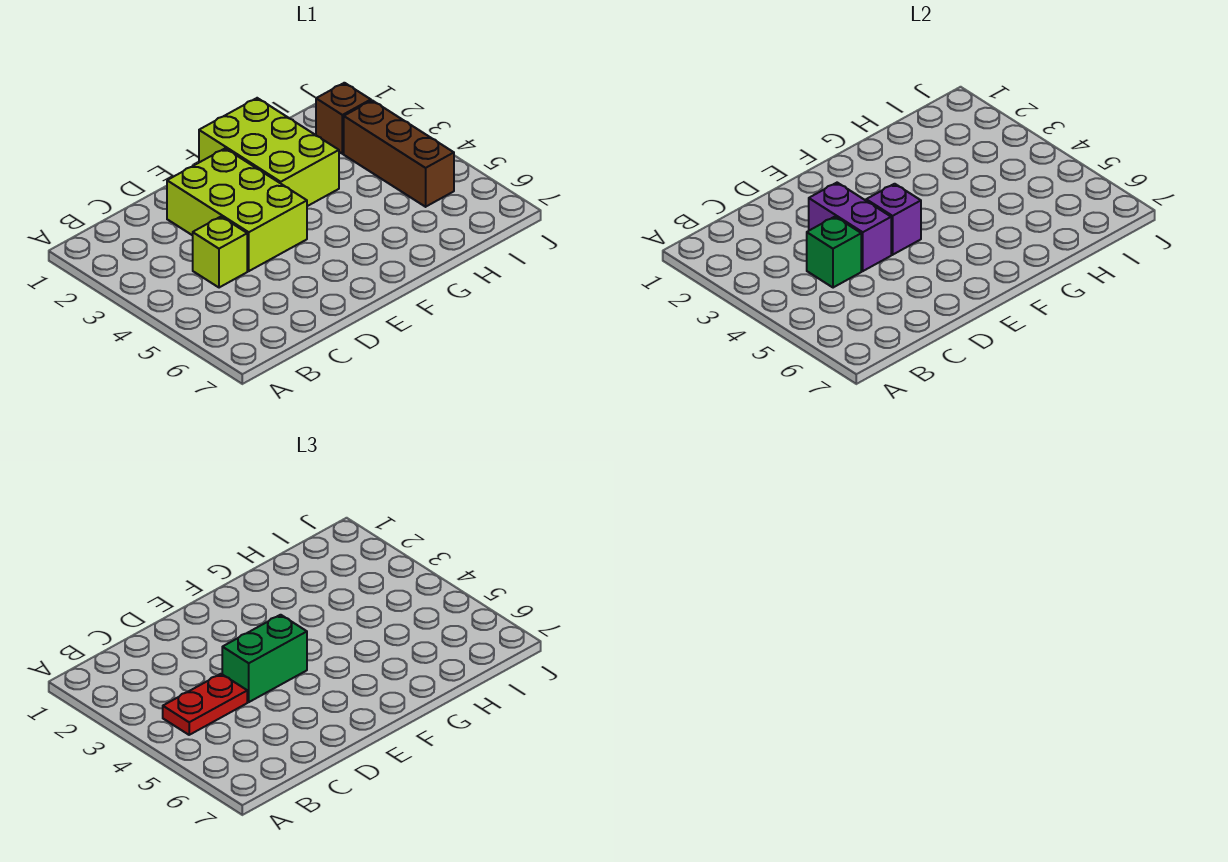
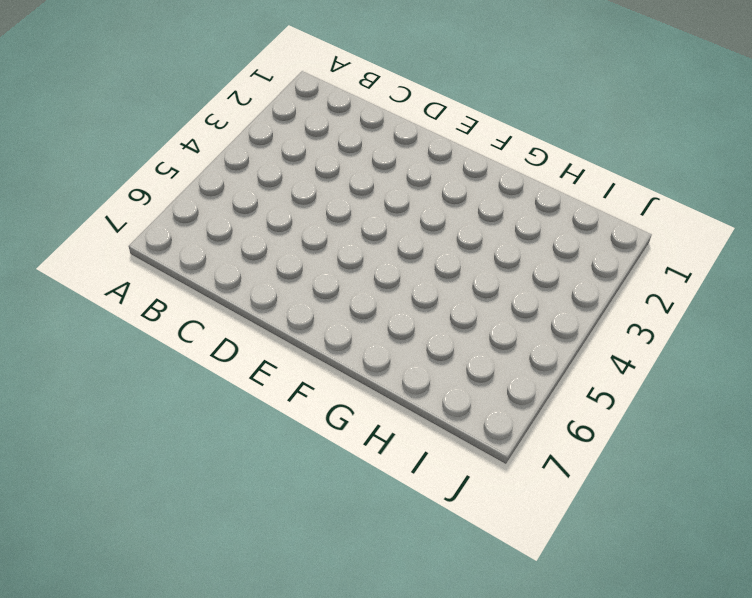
none -> lime 1x1 brick [193,217,247,288]
none -> lime 2x3 brick [167,148,307,271]

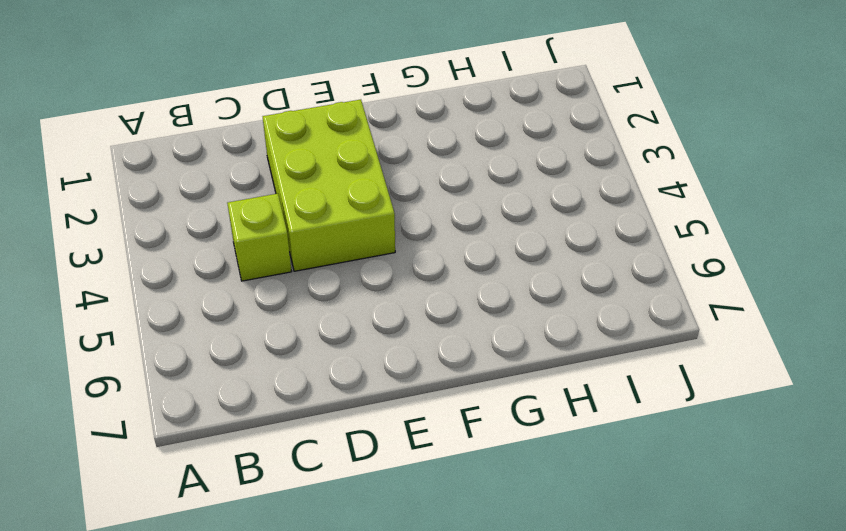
none -> lime 2x3 brick [199,98,339,206]
none -> brown 1x1 brick [316,83,371,154]

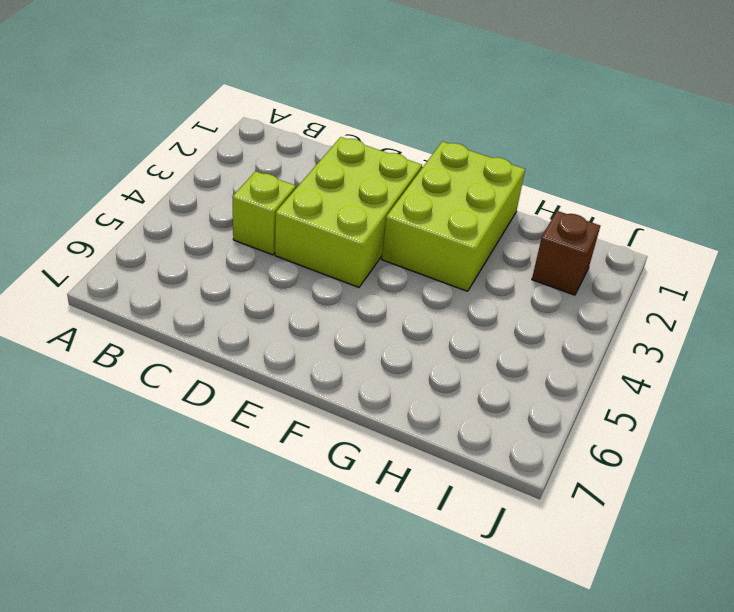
none -> brown 1x3 brick [344,100,454,207]
none -> green 1x1 brick [807,217,861,288]

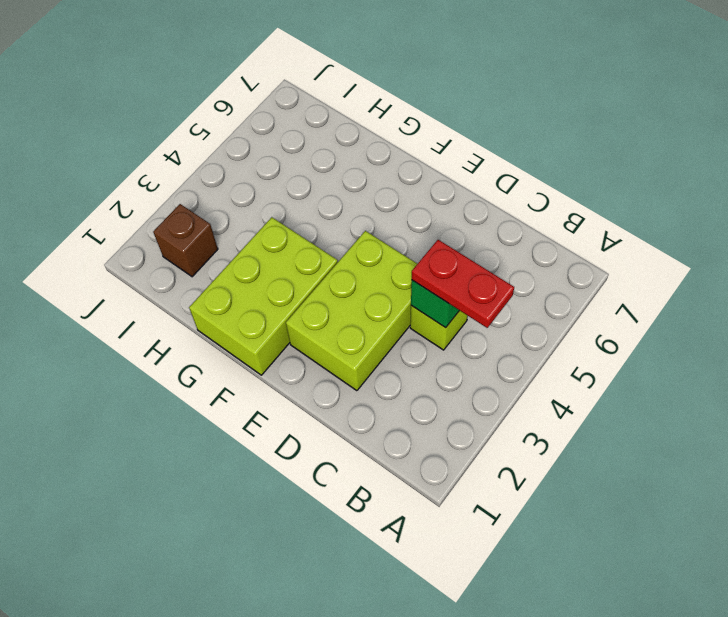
none -> brown 1x3 brick [344,100,454,207]
none -> purple 1x2 brick [809,183,891,271]

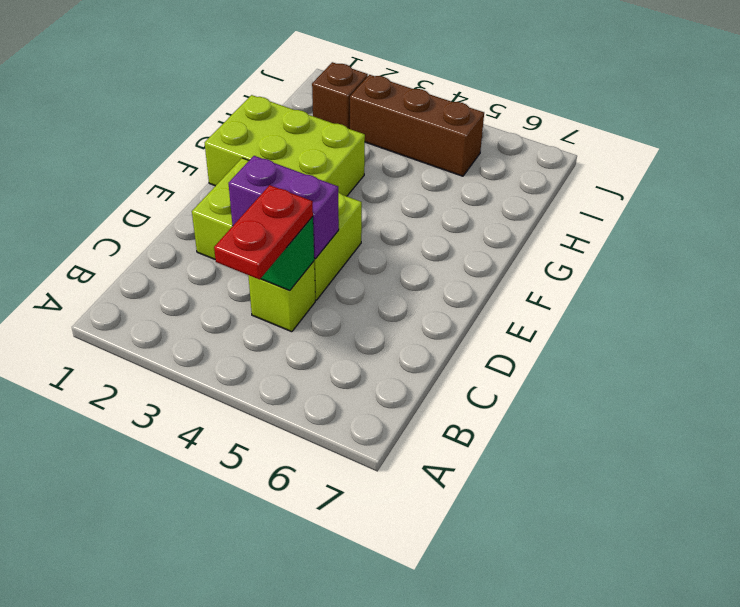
none -> purple 1x1 brick [866,184,921,255]
none -> green 1x2 brick [222,615,307,702]

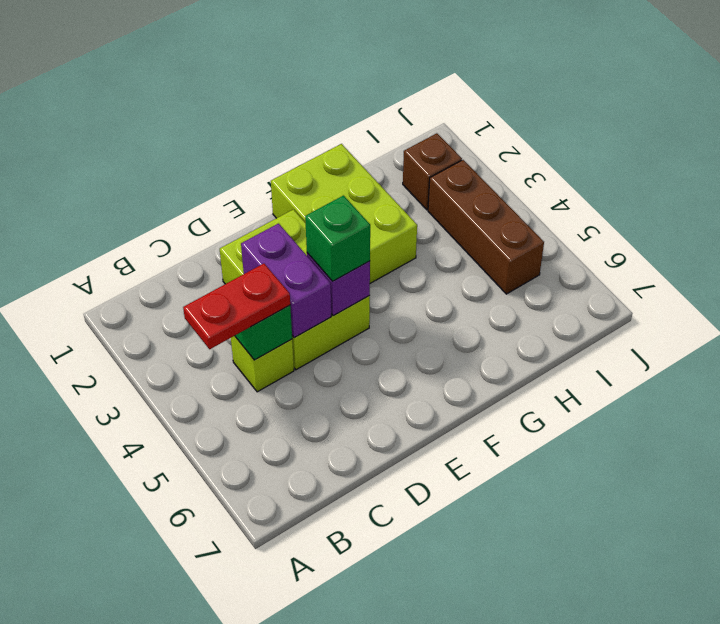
green 1x1 brick [305,196,370,281] -> green 1x2 brick [222,615,307,702]

